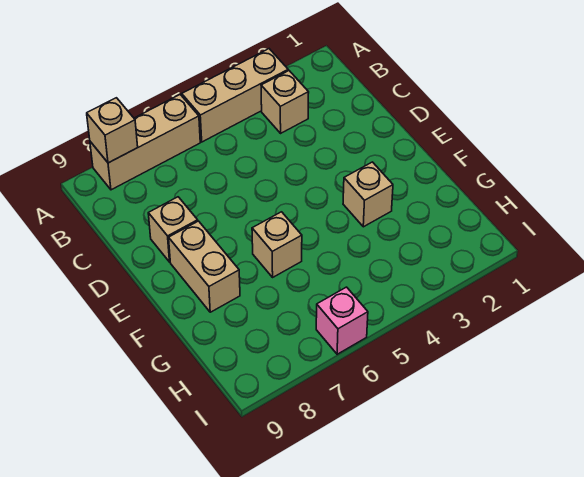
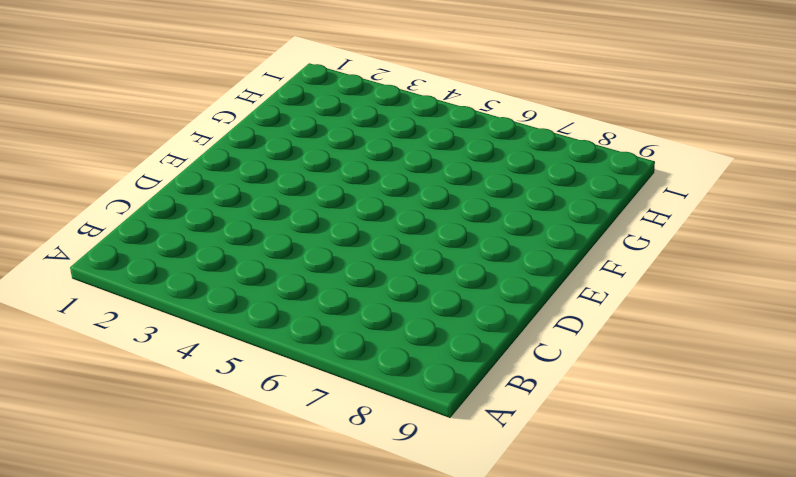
none -> tan 1x3 brick [182,49,288,142]
none -> tan 1x3 brick [90,95,200,190]

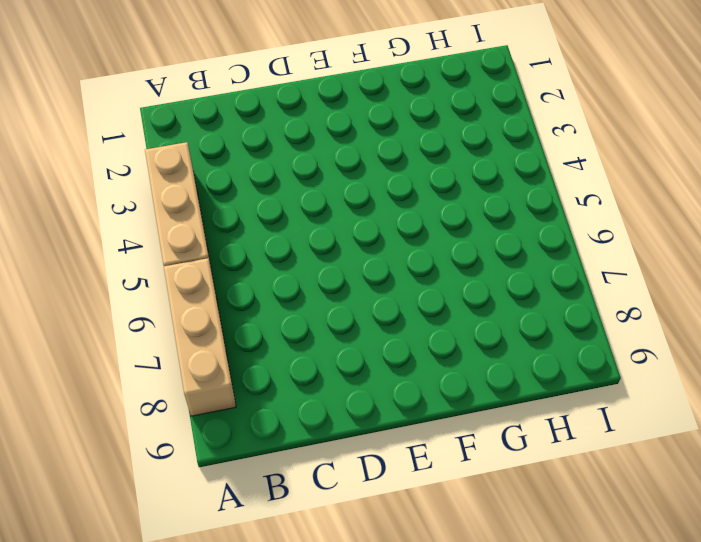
none -> tan 1x1 brick [261,71,309,133]
none -> tan 1x1 brick [148,197,198,262]

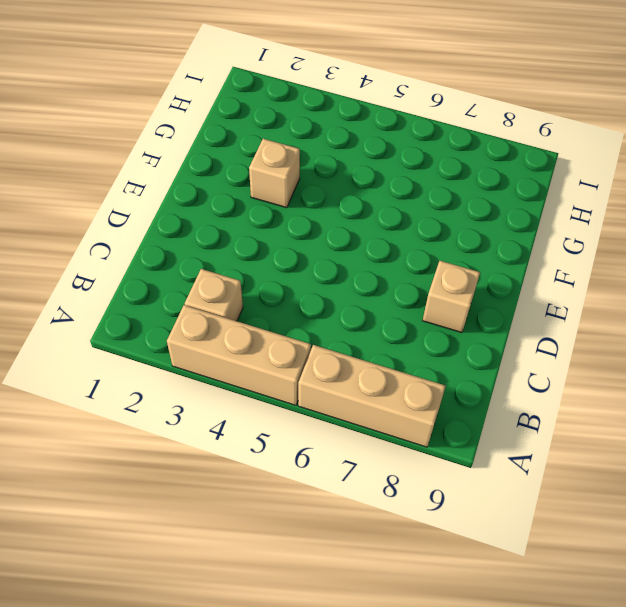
none -> tan 1x2 brick [169,221,240,312]
none -> tan 1x1 brick [252,212,302,277]

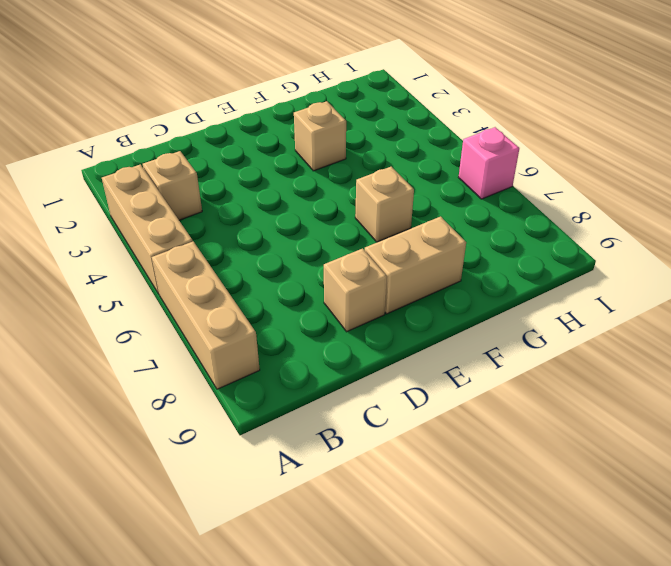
none -> tan 1x1 brick [87,98,138,163]

